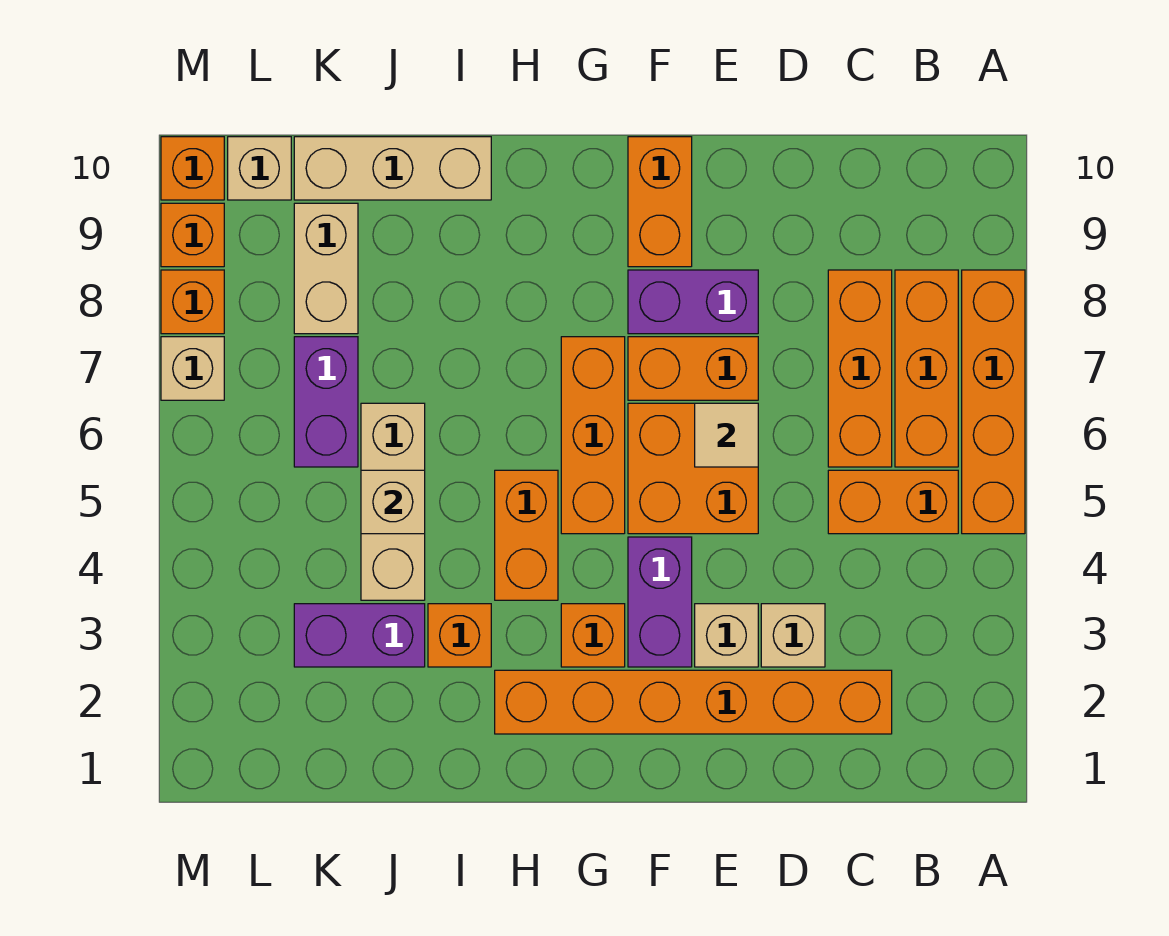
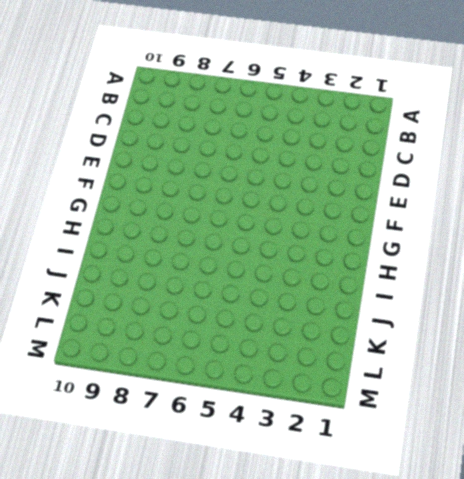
none -> orange 1x4 brick [962,270,1025,534]
none -> orange 1x2 brick [828,470,958,534]
none -> orange 1x3 brick [895,270,958,467]

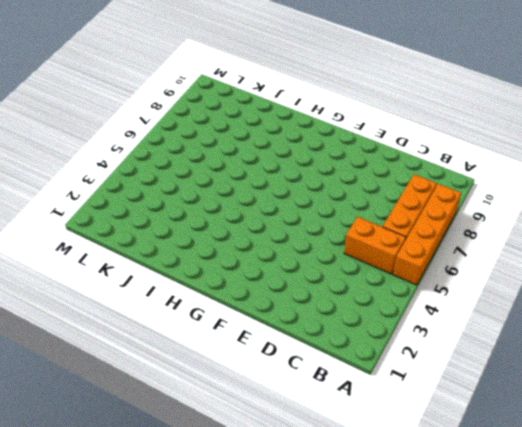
none -> orange 1x6 brick [495,670,892,734]
none -> orange 1x3 brick [828,270,892,467]
none -> tan 1x1 brick [761,604,825,667]

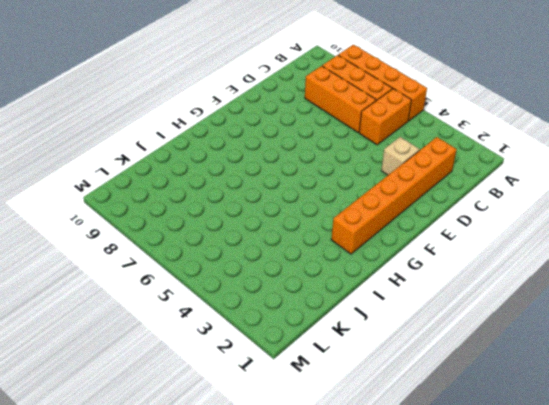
none -> tan 1x1 brick [695,604,758,667]
none -> orange 2x2 brick [628,403,758,534]
none -> orange 1x2 brick [628,337,758,400]

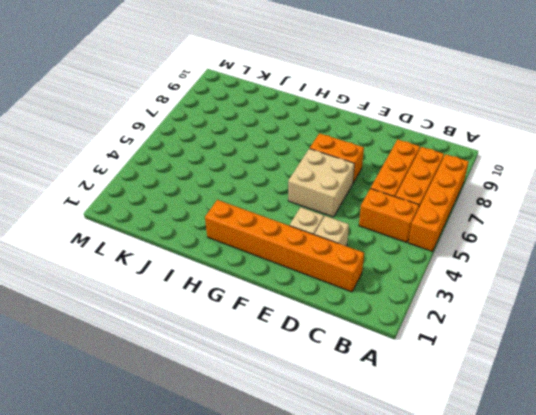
tan 2x2 brick [288,149,354,217] -> orange 2x2 brick [628,403,758,534]
none -> purple 1x2 brick [628,270,758,334]
none -> purple 1x2 brick [628,537,692,667]
none -> orange 1x2 brick [628,137,692,267]

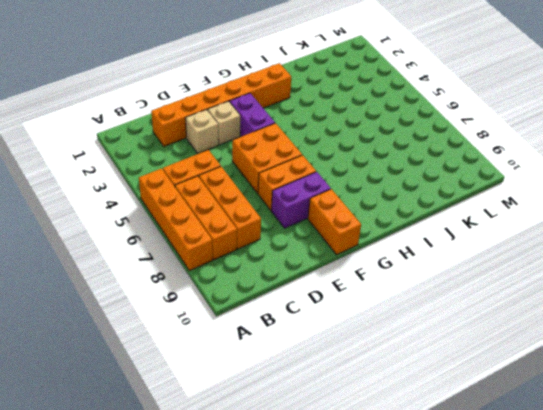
none -> orange 1x1 brick [561,604,625,667]
none -> orange 1x3 brick [561,337,625,534]
none -> orange 1x2 brick [495,470,558,600]

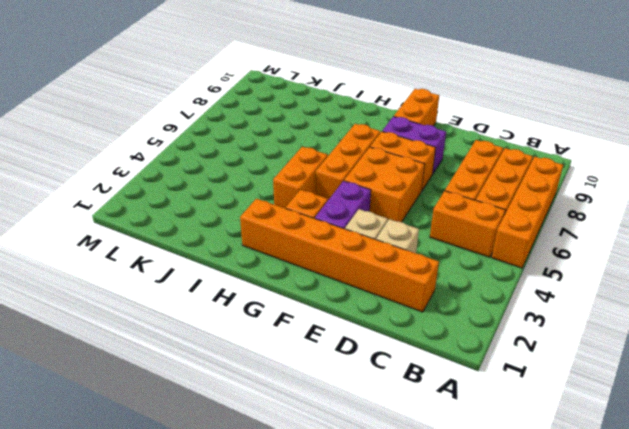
none -> orange 1x1 brick [428,604,491,667]
none -> tan 1x3 brick [294,137,491,200]
none -> purple 1x2 brick [294,604,425,667]

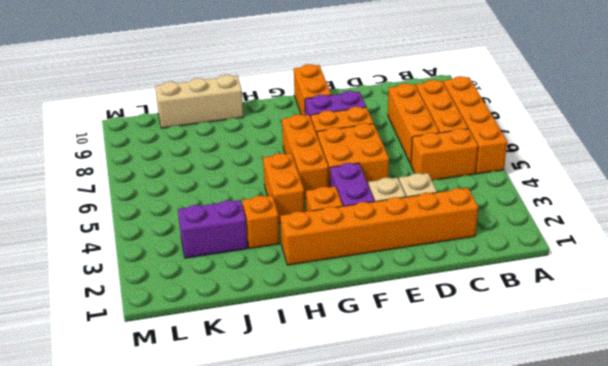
none -> tan 1x3 brick [361,403,425,600]
none -> purple 1x2 brick [294,337,358,467]
none -> tan 1x2 brick [294,203,358,334]

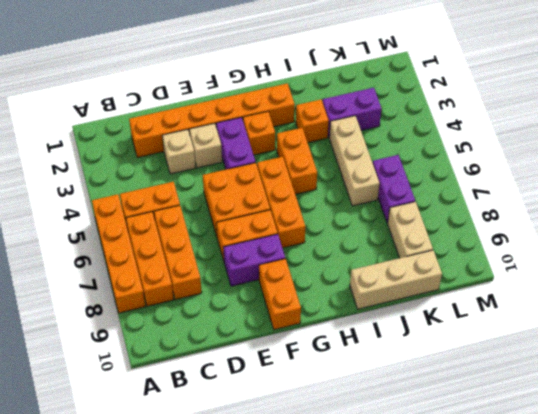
none -> tan 1x1 brick [228,137,291,200]
none -> tan 1x1 brick [161,337,224,400]
none -> orange 1x1 brick [161,270,224,334]

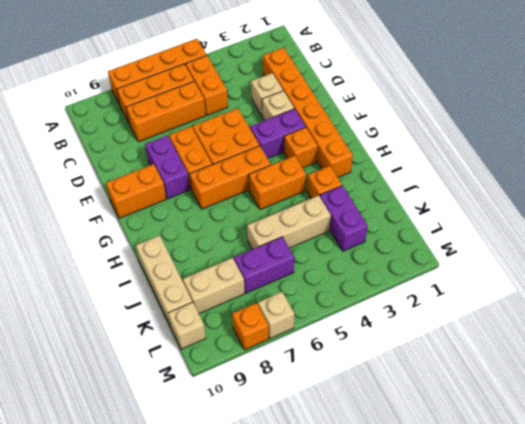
none -> orange 1x1 brick [161,203,224,267]
none -> orange 1x1 brick [161,137,224,200]
none -> tan 1x1 tile [695,403,758,467]

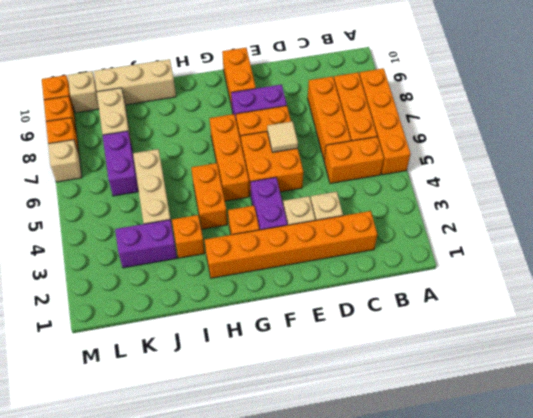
none -> tan 1x1 brick [361,470,425,534]

